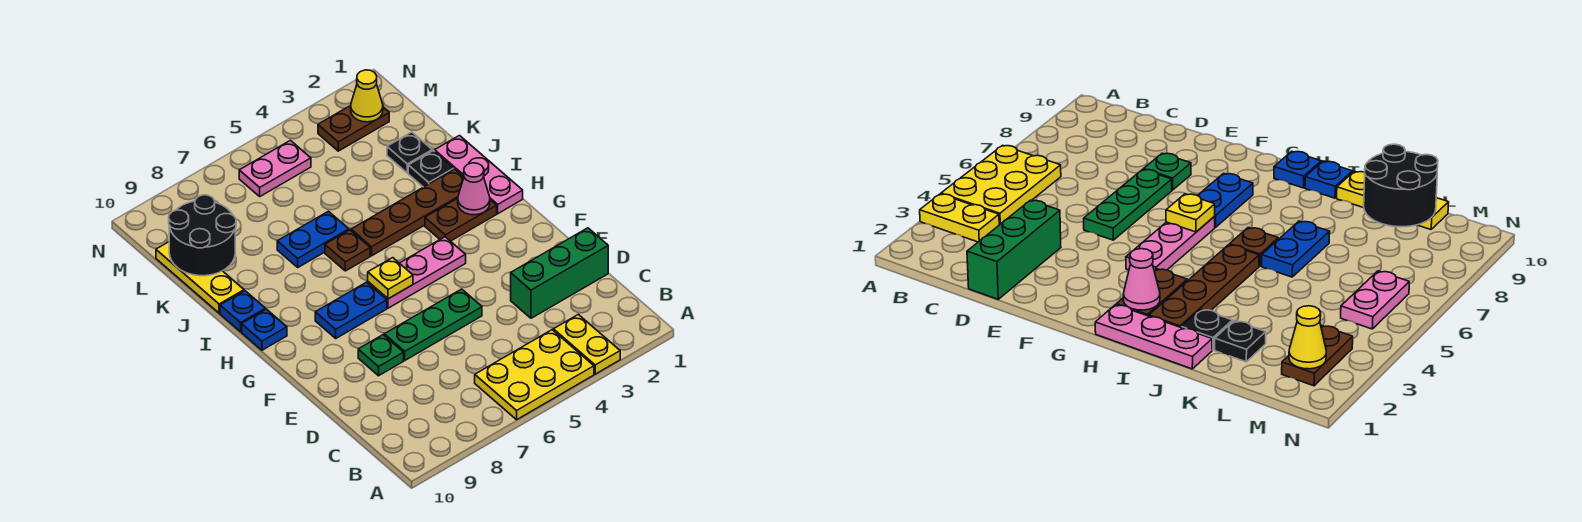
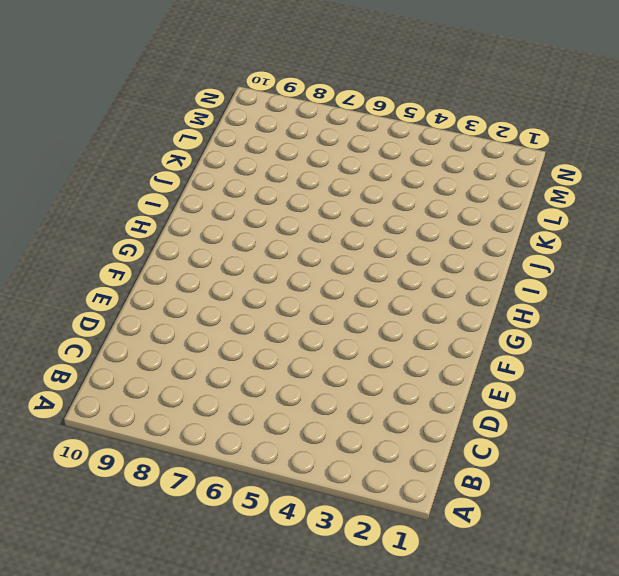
none -> yellow 1x2 plate [553,314,620,374]
none -> yellow 2x3 plate [475,330,594,420]
none -> green 1x3 brick [511,228,608,318]

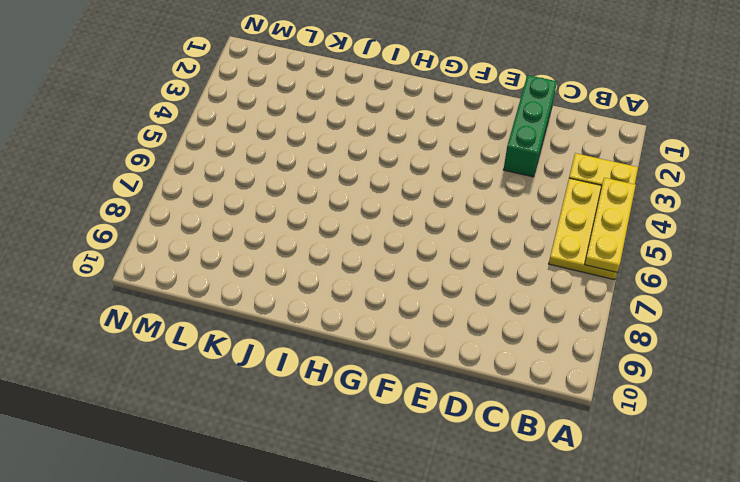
yellow 1x3 plate [585,178,636,272] -> yellow 1x3 plate turned to [156,242,244,313]
none -> green 1x3 plate [384,289,482,360]
none -> green 1x1 plate [358,335,404,376]
none -> pink 1x3 plate [368,237,466,308]

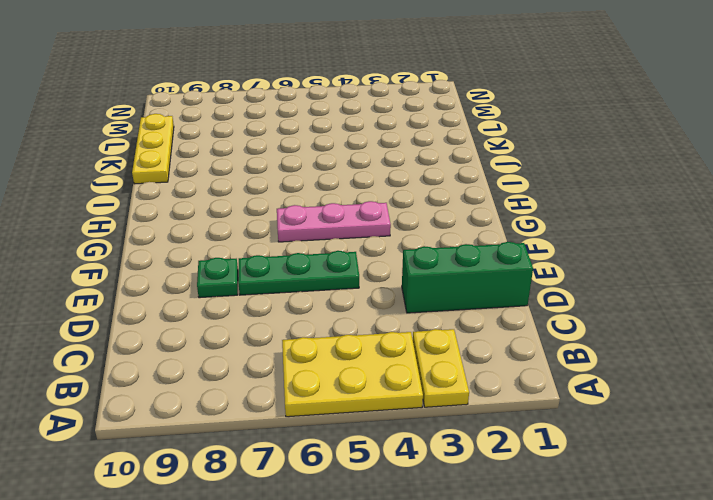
none -> blue 1x2 plate [315,282,387,338]
none -> pink 1x3 plate [435,136,523,214]
none -> brown 1x2 plate [425,198,497,241]

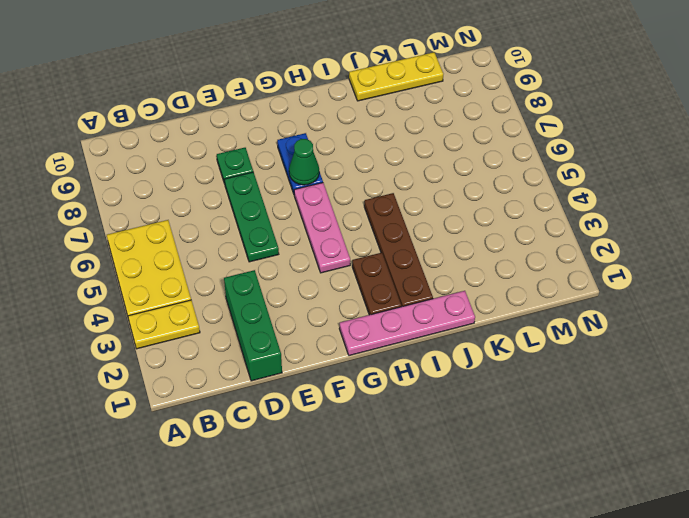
pink 1x4 plate [339,291,475,356] -> pink 1x3 plate [435,136,523,214]
green 1x1 cone [289,139,319,185] -> none
none -> blue 1x1 plate [242,309,287,350]
none -> brown 1x1 plate [325,230,370,271]
none -> blue 1x1 plate [220,291,265,332]

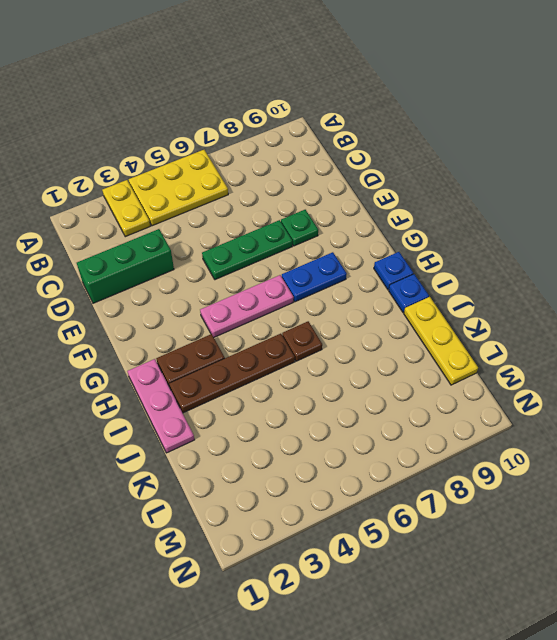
none -> black 1x1 plate [408,151,454,187]
none -> blue 1x2 plate [277,211,349,267]
none -> black 1x1 plate [387,132,432,173]

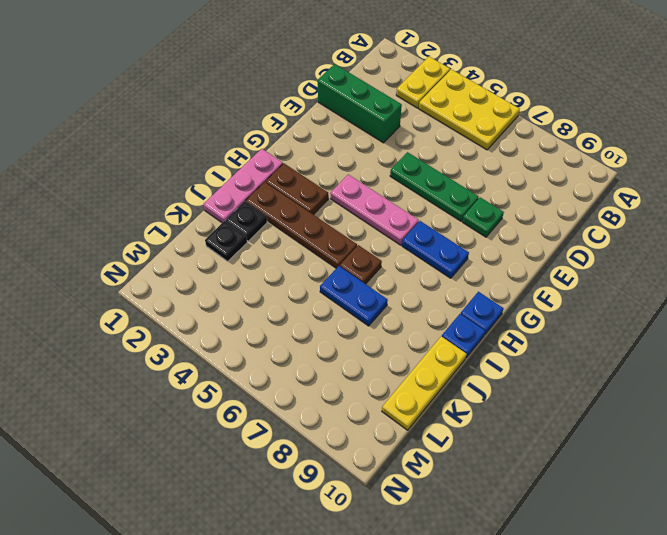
none -> brown 1x2 plate [318,105,389,151]
none -> pink 1x2 plate [239,140,311,196]
none -> yellow 1x1 plate [368,258,413,299]

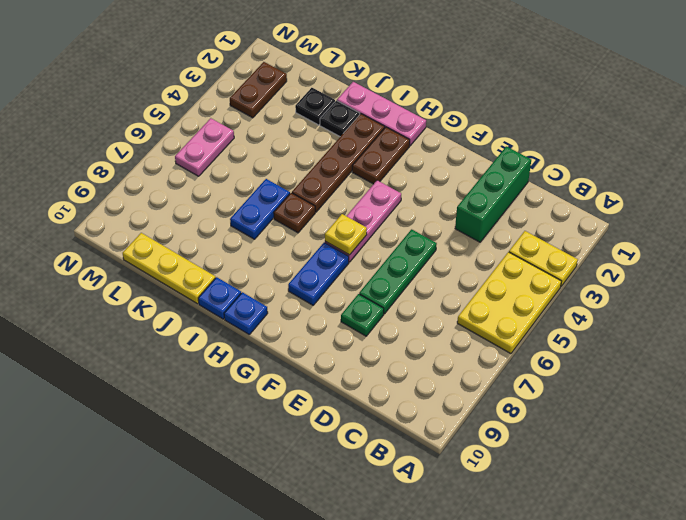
none -> pink 1x1 cone [458,163,490,215]
none -> black 2x2 round brick [169,195,236,276]
none -> yellow 1x1 cone [351,70,383,122]

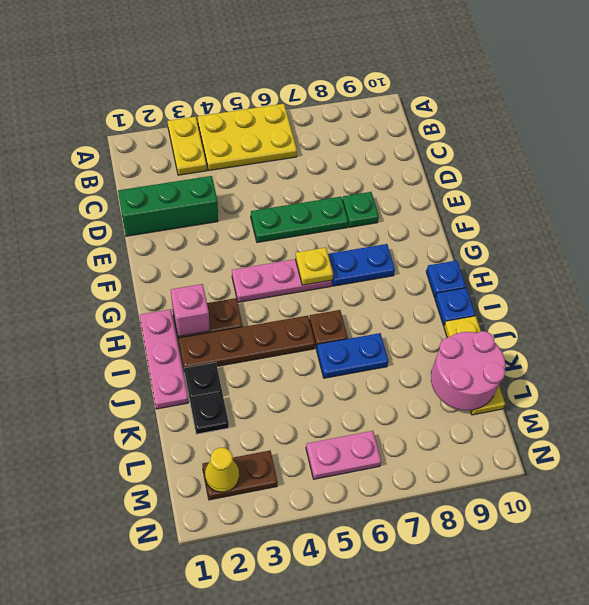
pink 1x1 brick [171,284,210,336] -> pink 1x1 cone [458,163,490,215]
pink 2x2 round brick [431,331,505,410] -> black 2x2 round brick [169,195,236,276]

